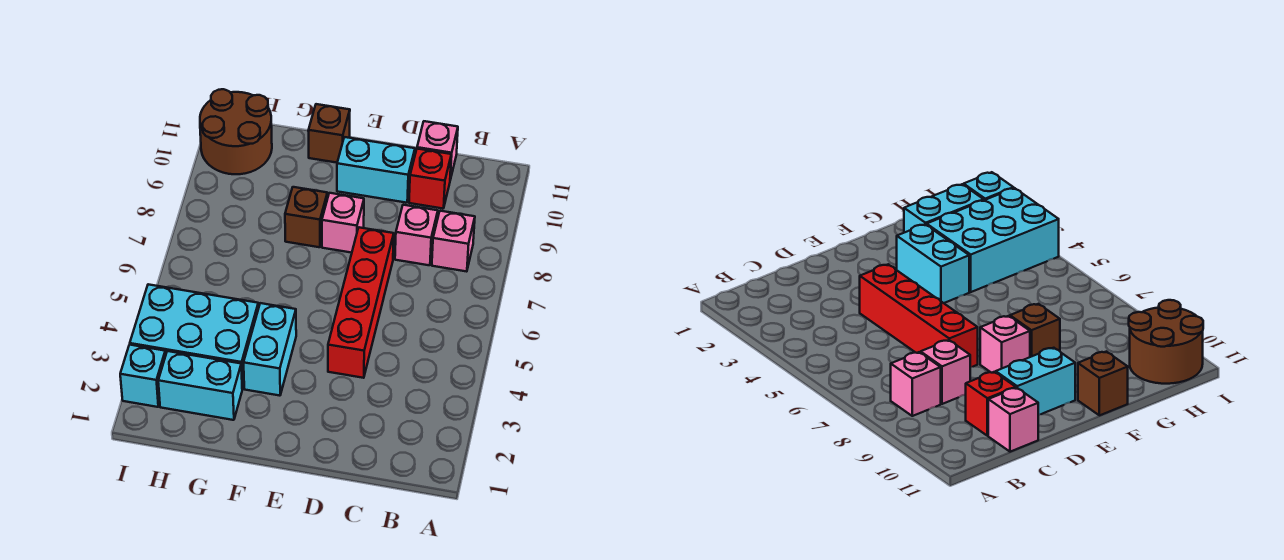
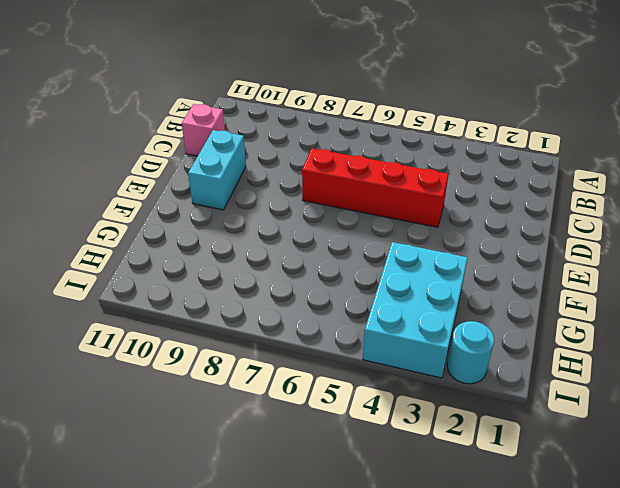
cyan 1x1 round brick [447,321,494,384] -> cyan 1x1 brick [120,345,166,407]
none -> pink 1x1 brick [432,211,475,272]
none -> pink 1x1 brick [395,205,438,265]
none -> red 1x1 brick [409,149,451,209]

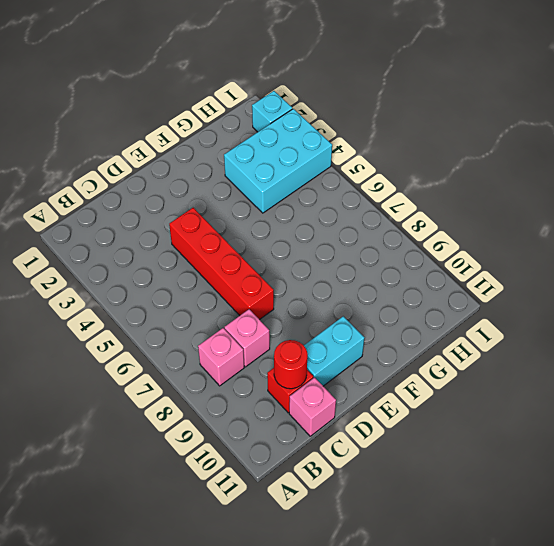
red 1x1 round brick [274,340,307,389] -> none
none -> pink 1x1 brick [322,193,364,253]
none -> cyan 1x2 brick [244,303,296,396]
none -> brown 1x1 brick [285,187,327,247]

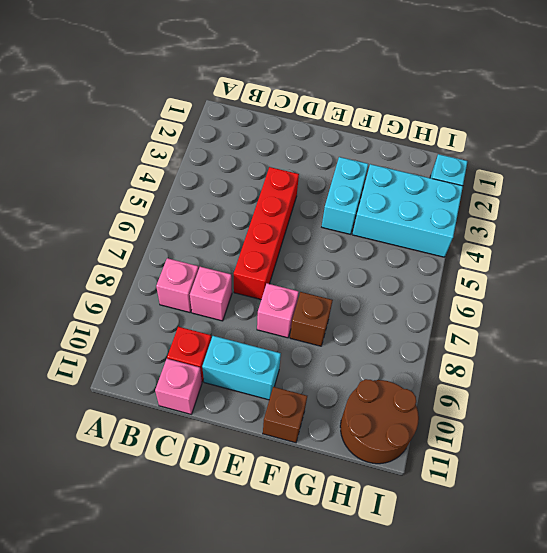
none -> cyan 1x2 brick [158,351,242,420]

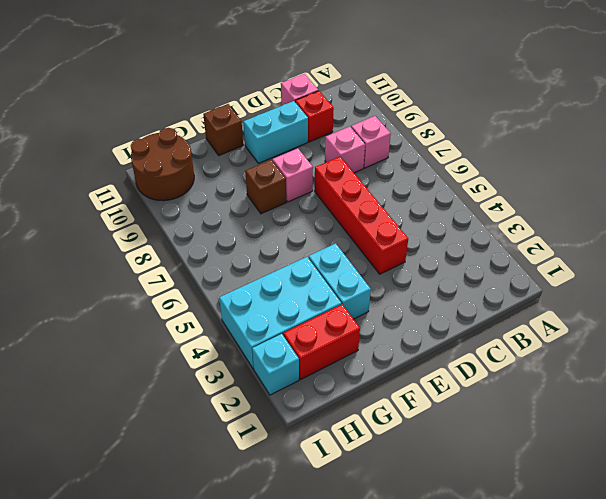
red 1x2 brick [283,304,360,380] -> cyan 1x2 brick [158,351,242,420]

